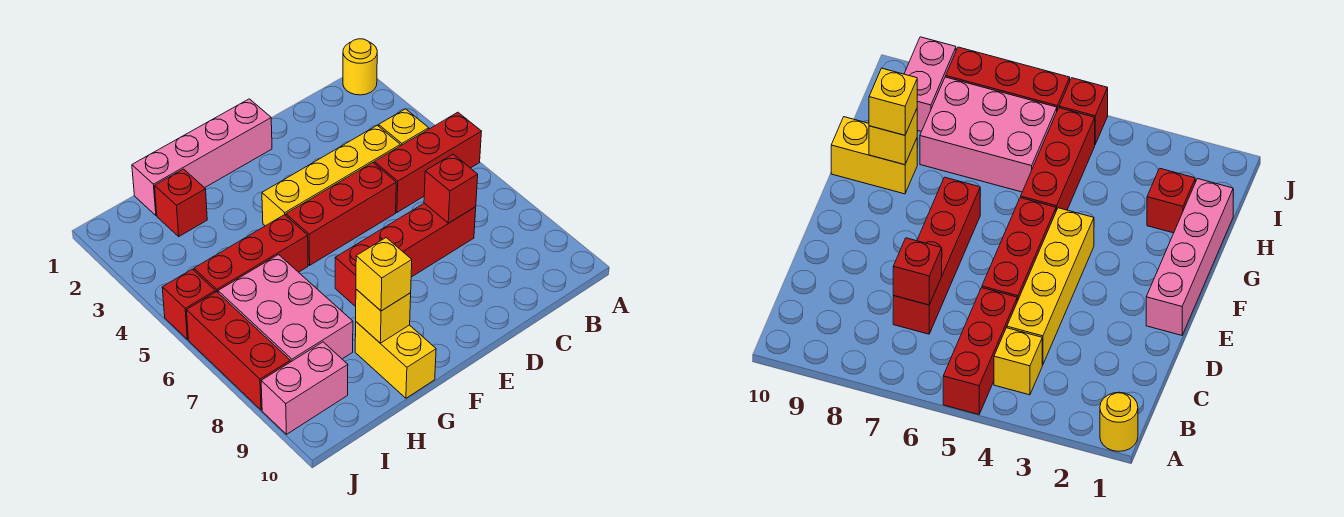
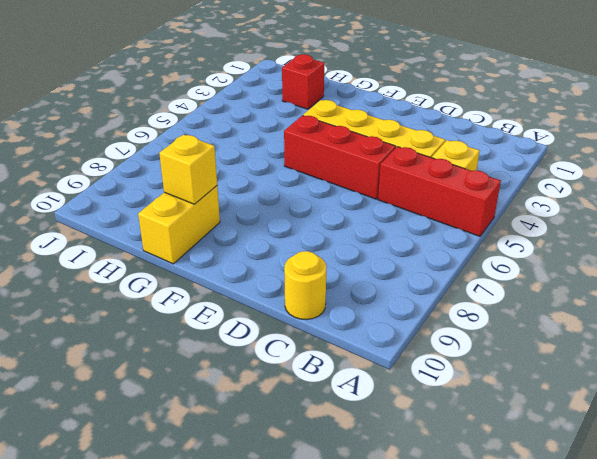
yellow 1x1 round brick [284,251,327,319] -> yellow 1x1 round brick moved to [343,39,377,95]
none -> red 1x4 brick [335,203,476,307]
none -> pink 1x4 brick [132,99,272,215]
none -> red 1x3 brick [194,215,308,292]

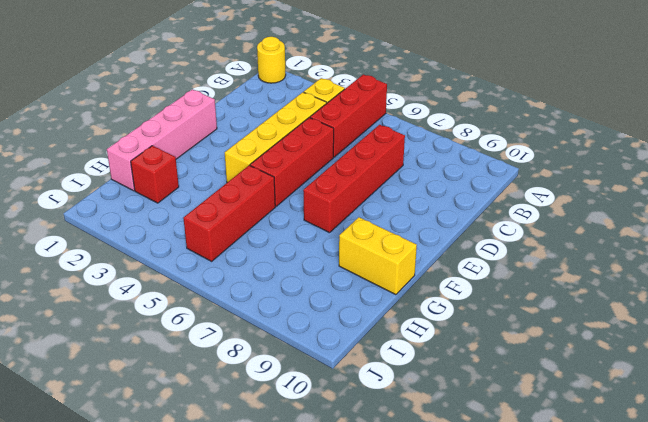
none -> pink 2x3 brick [218,255,353,362]
none -> pink 1x2 brick [261,342,348,434]
none -> red 1x1 brick [162,269,215,339]

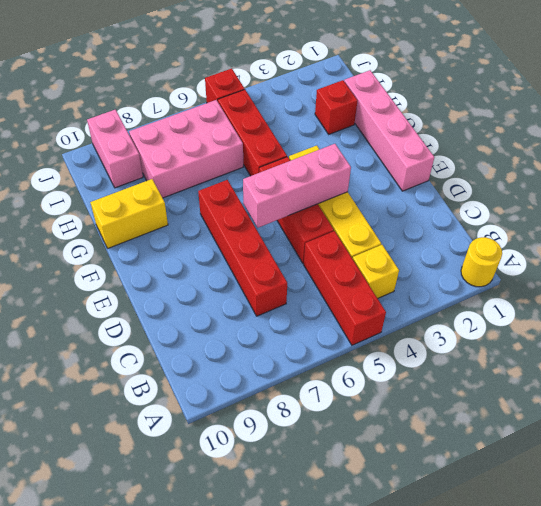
pink 1x3 brick [243,144,351,228] -> none
none -> red 1x3 brick [186,292,290,410]
none -> red 1x1 brick [424,154,478,223]
none -> yellow 1x1 brick [356,289,411,343]

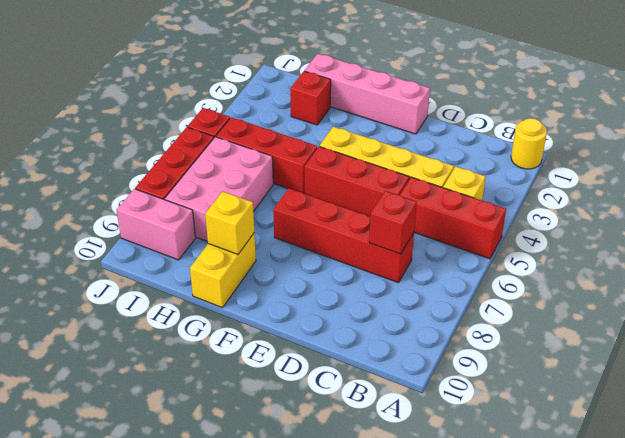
none -> yellow 1x1 brick [356,238,412,311]

